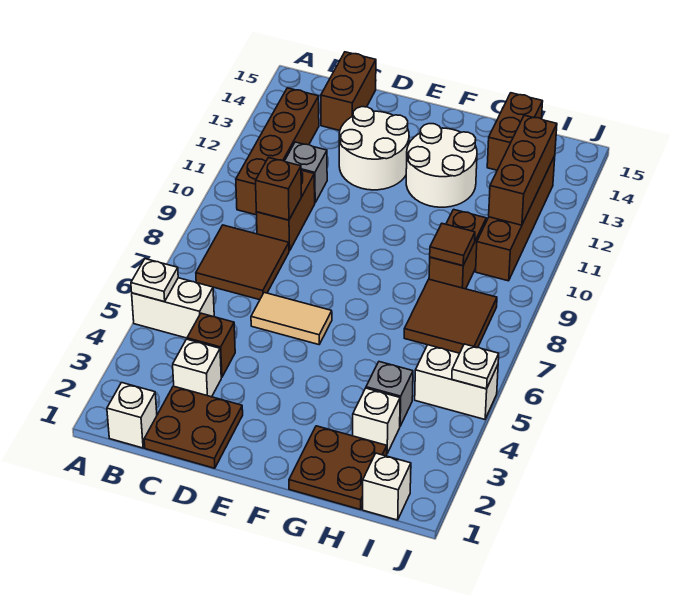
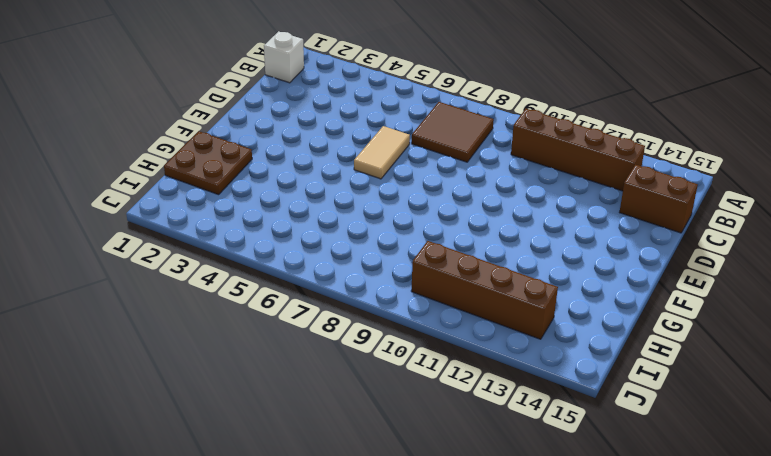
none -> white 1x2 brick [132,278,214,338]
none -> brown 2x2 plate [144,386,243,468]
none -> white 1x1 brick [173,339,221,397]

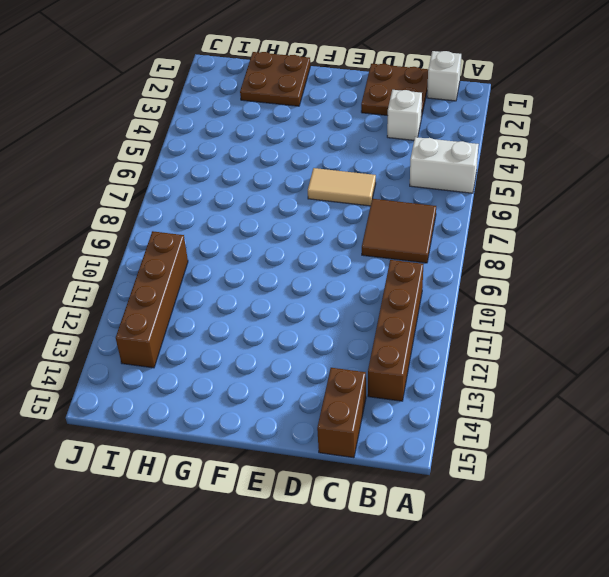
none -> brown 1x1 brick [187,313,235,377]
none -> brown 1x2 brick [256,170,315,251]
none -> grey 1x1 brick [285,142,327,202]

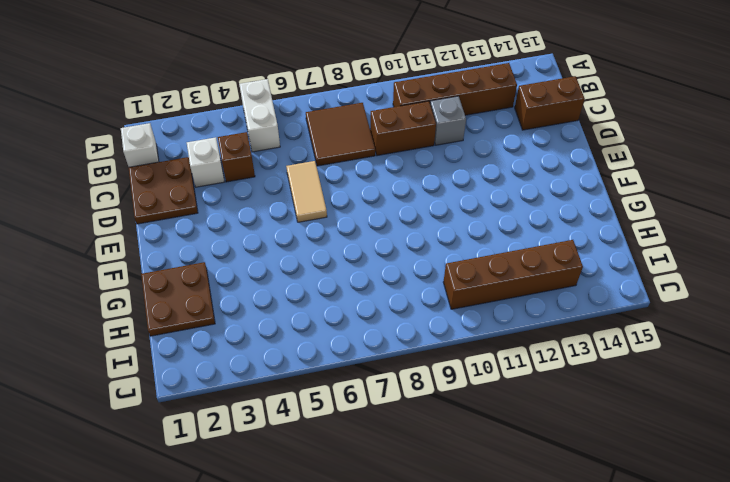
none -> white 2x2 round brick [339,107,409,190]
none -> white 2x2 round brick [406,124,477,207]
none -> white 1x1 brick [353,388,400,453]

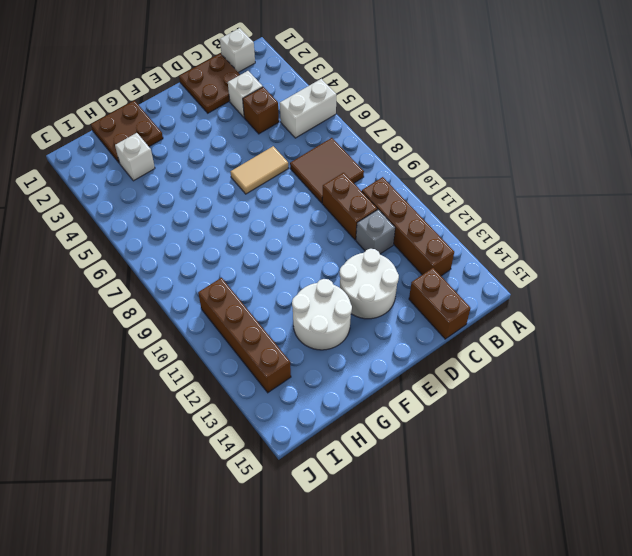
none -> grey 1x1 brick [366,362,413,426]
none -> brown 2x2 tile [404,279,497,353]
none -> brown 1x2 brick [429,210,486,289]

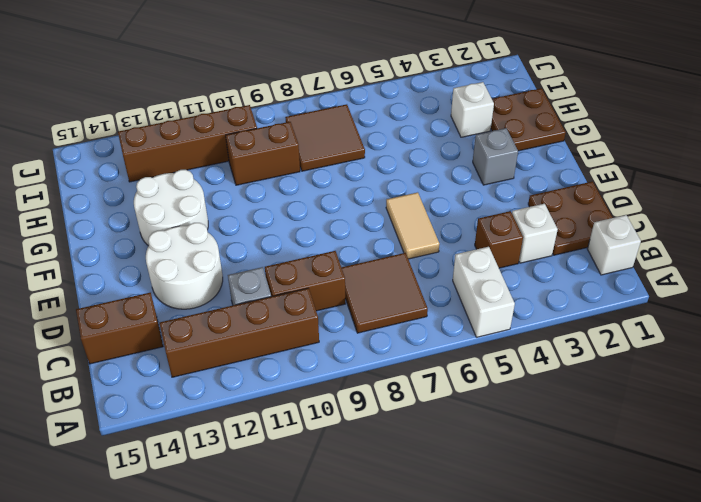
grey 1x1 brick [473,128,518,185] -> grey 1x1 brick moved to [366,362,413,426]
none -> brown 1x2 brick [487,93,543,170]
none -> white 1x1 brick [363,453,411,520]
none -> white 1x2 brick [415,345,498,419]

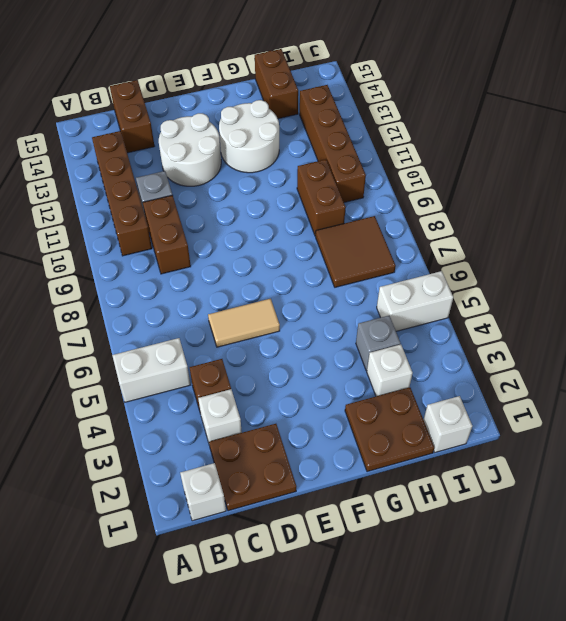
none -> brown 2x2 tile [196,225,289,300]
none -> white 1x1 plate [131,259,178,302]
none -> brown 1x1 brick [256,158,301,220]

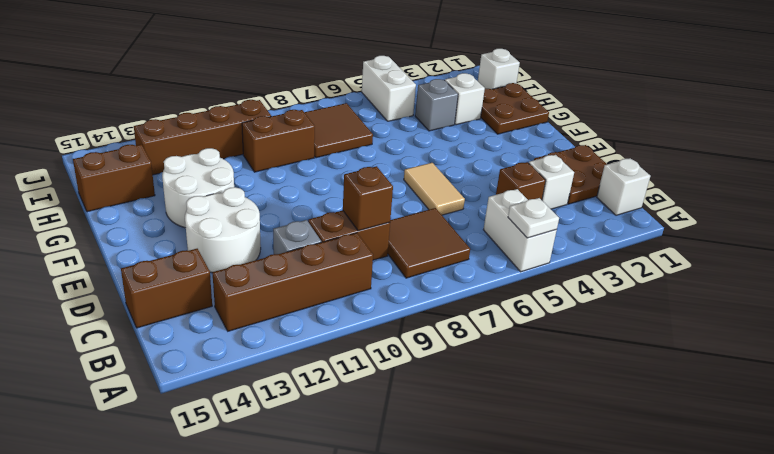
none -> brown 1x1 tile [430,224,475,266]
none -> brown 1x3 brick [489,115,557,225]
none -> white 1x1 plate [452,344,499,389]

